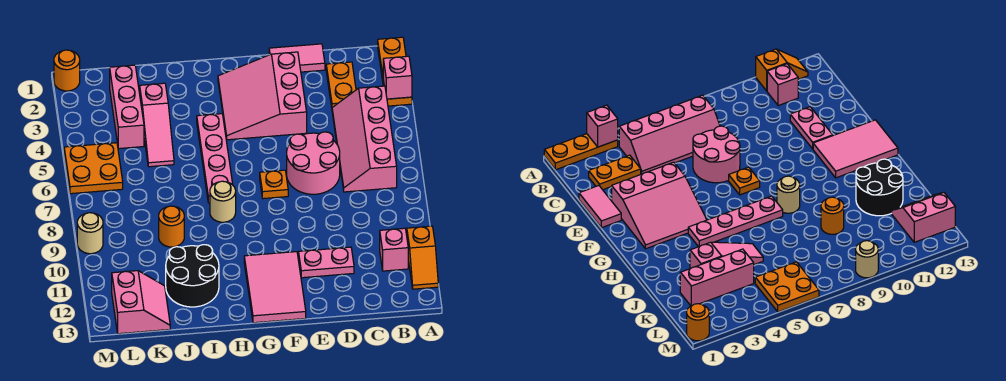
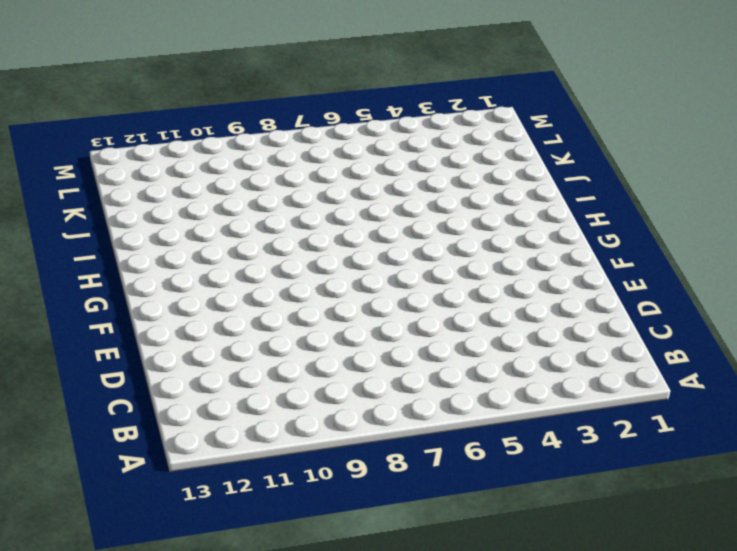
none -> orange 1x3 plate [378,37,412,106]
none -> orange 1x2 slope [407,226,438,289]
none -> pink 2x4 slope [332,86,397,192]

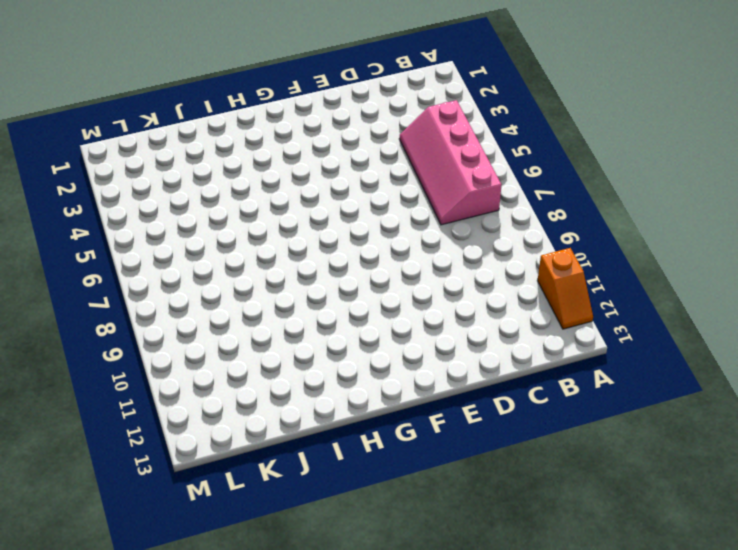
none -> orange 1x3 plate [378,37,412,106]
none -> pink 1x1 brick [380,228,408,271]
none -> orange 1x2 plate [326,62,356,107]

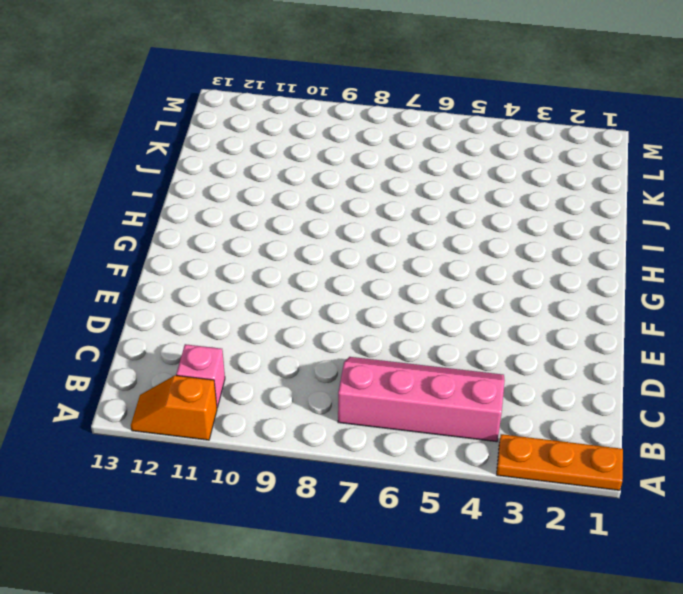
none -> orange 1x2 plate [326,62,356,107]
none -> pink 1x2 tile [269,44,325,72]
none -> pink 2x2 round brick [287,132,340,194]

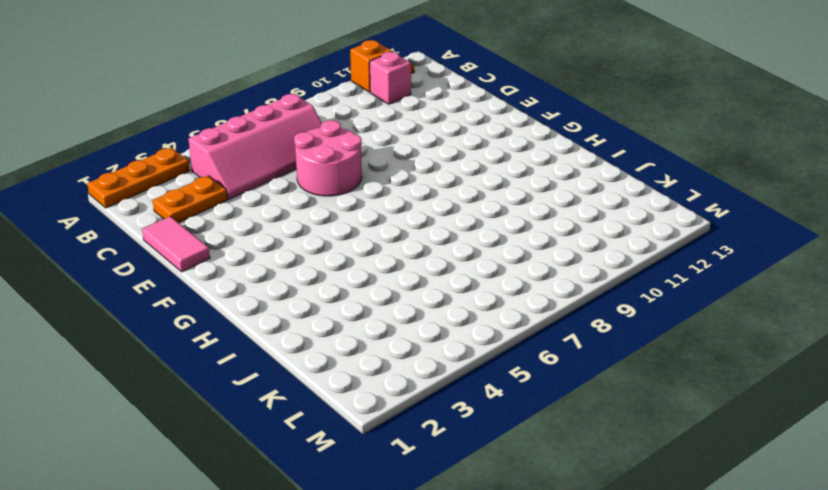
none -> pink 1x2 plate [298,247,354,278]
none -> pink 3x3 slope [218,52,307,140]
none -> orange 1x1 plate [260,170,288,199]

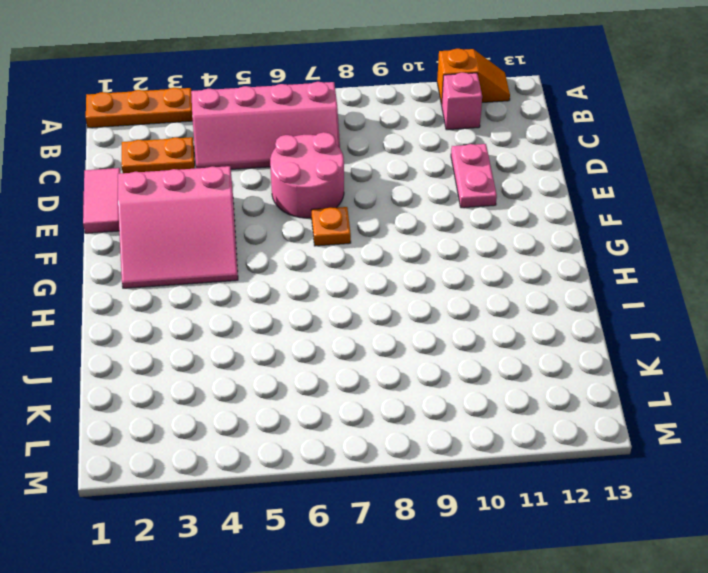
none -> pink 2x3 tile [244,252,306,323]
none -> pink 1x4 plate [197,114,233,203]
none -> tan 1x1 round brick [210,181,236,222]

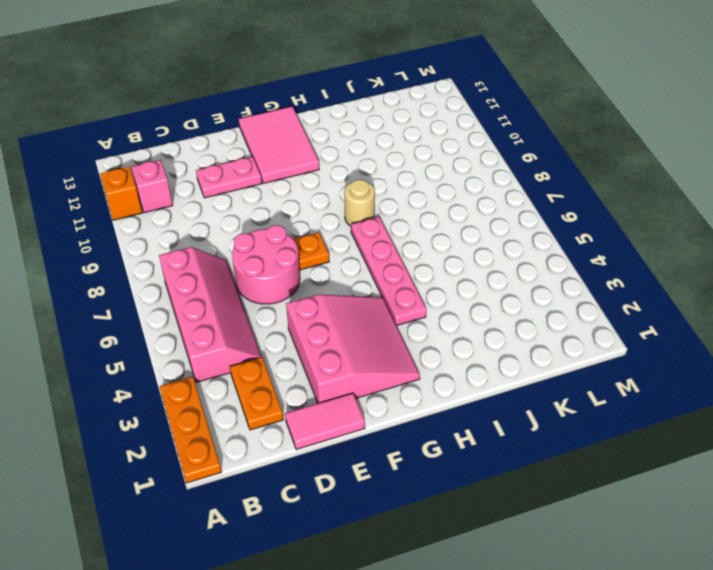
none -> black 2x2 round brick [166,245,219,307]
none -> pink 1x3 slope [140,83,174,167]
none -> orange 1x1 round brick [159,206,184,247]

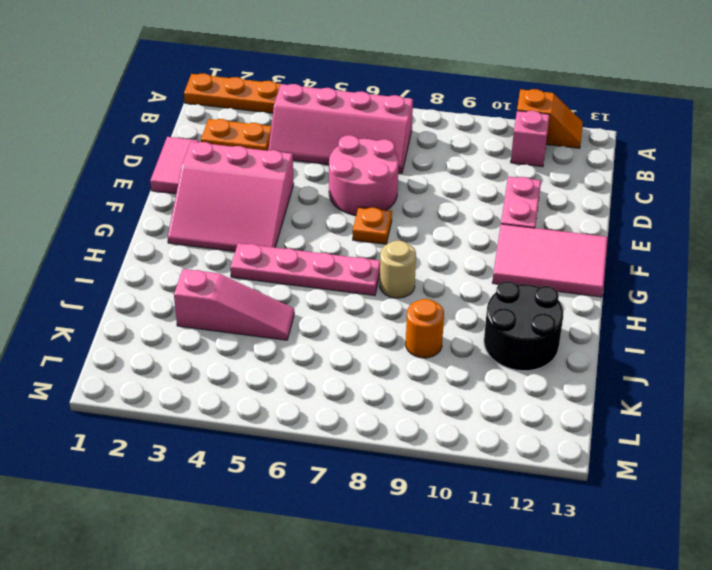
none -> pink 1x3 brick [110,65,144,149]
none -> pink 2x2 slope [112,271,170,334]
none -> orange 2x2 plate [64,143,123,194]

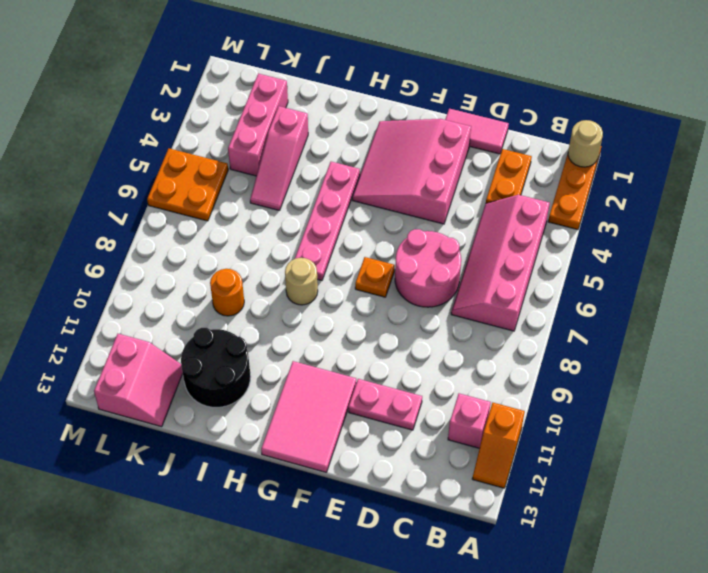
tan 1x1 round brick [568,120,603,167] -> tan 1x1 round brick moved to [77,213,103,254]
none -> orange 1x1 round brick [54,50,80,91]
none -> pink 1x1 brick [383,56,412,99]

